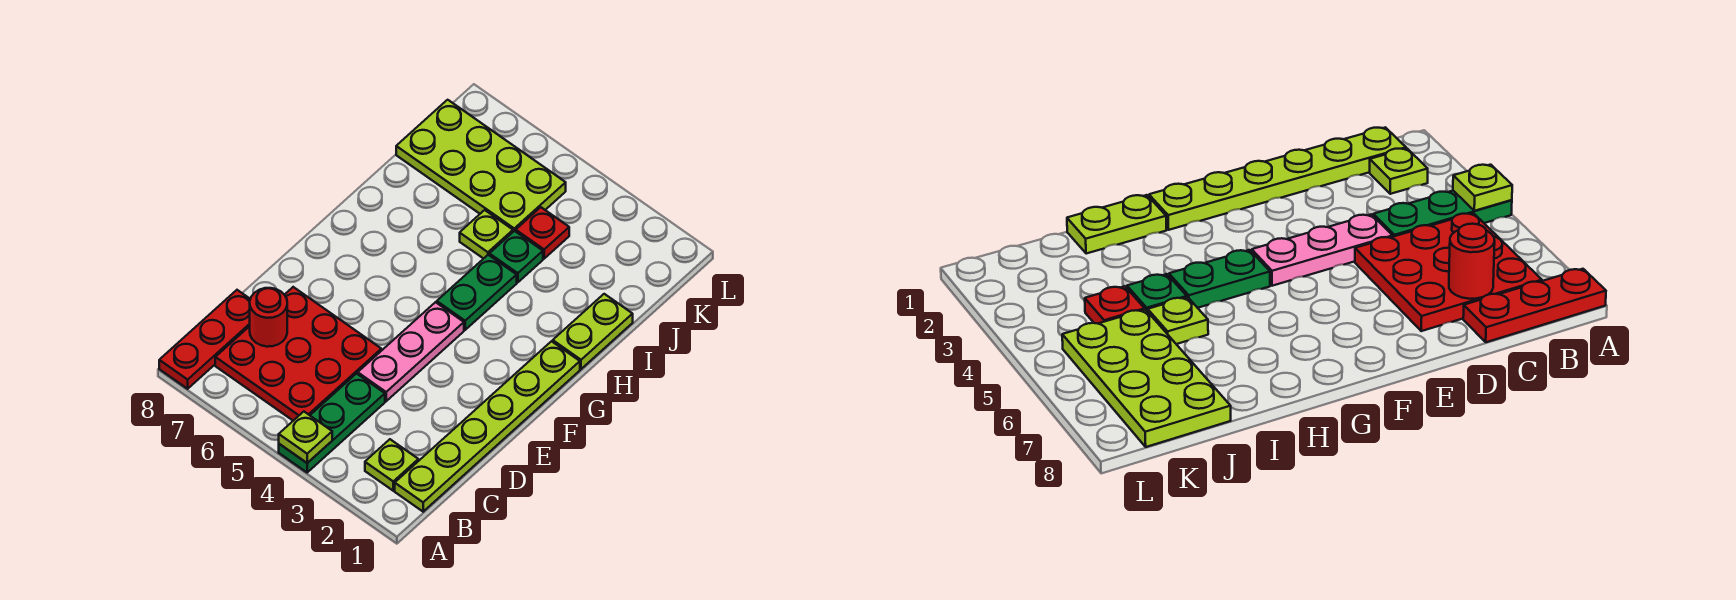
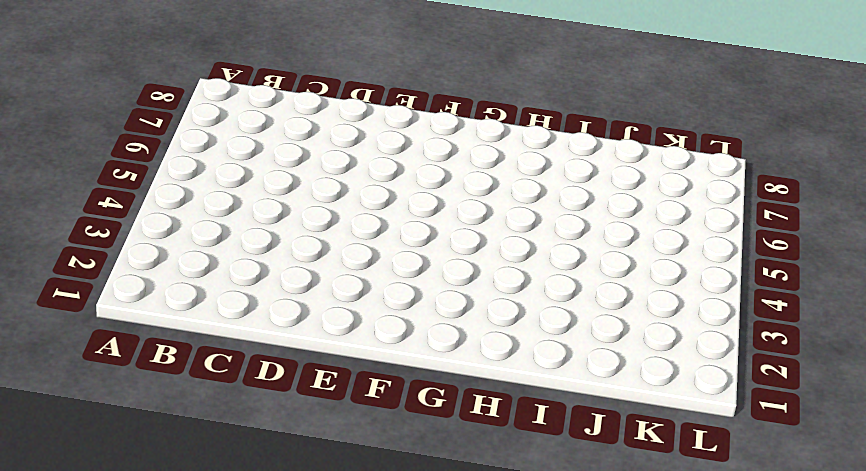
none -> green 1x3 plate [279,374,385,472]
none -> red 1x3 plate [159,290,250,389]
none -> lime 1x6 plate [395,341,580,512]

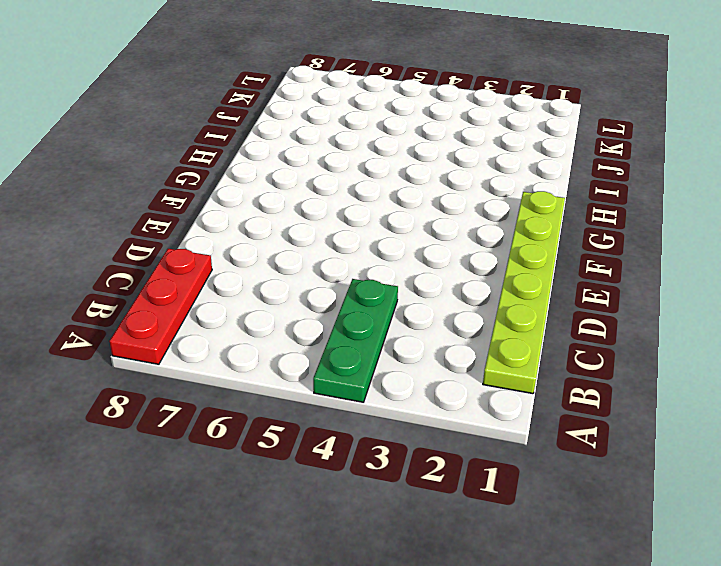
none -> lime 1x1 plate [365,439,418,491]
none -> red 3x3 plate [215,287,381,421]
none -> pink 1x3 plate [358,302,464,401]

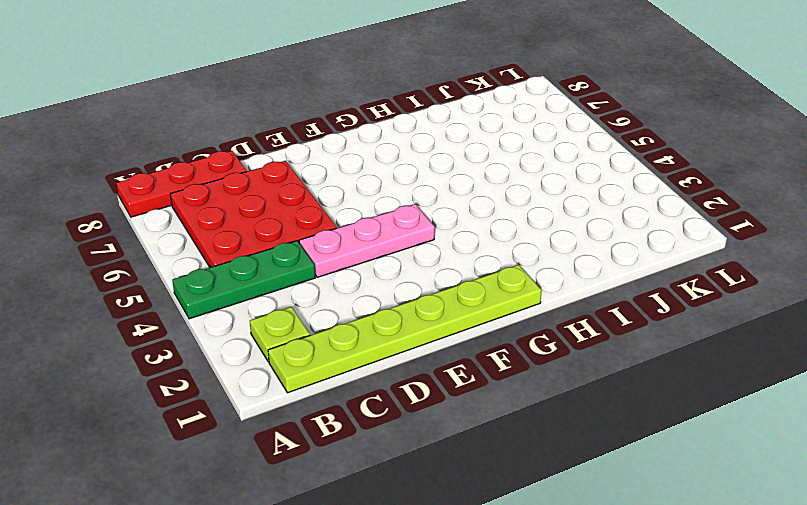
none -> green 1x2 plate [437,255,517,330]
none -> lime 1x2 plate [553,294,633,369]
none -> green 1x1 plate [489,231,543,282]

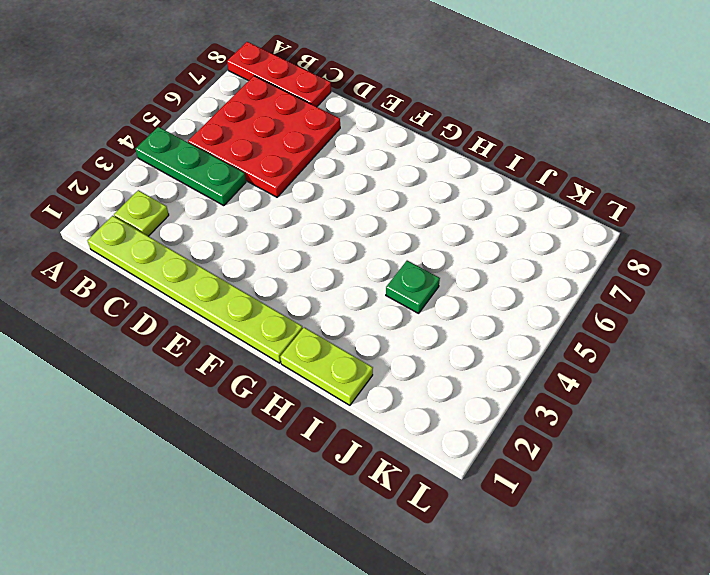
none -> pink 1x3 plate [358,302,464,401]
none -> green 1x2 plate [437,255,517,330]
none -> lime 1x1 plate [460,210,513,259]

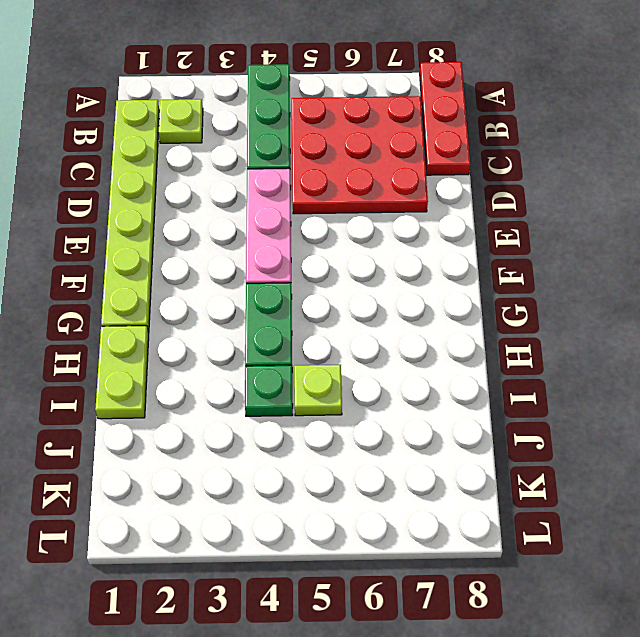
none -> red 1x1 plate [516,207,569,259]
none -> lime 2x4 plate [396,100,566,232]
none -> lime 1x1 plate [279,412,332,463]

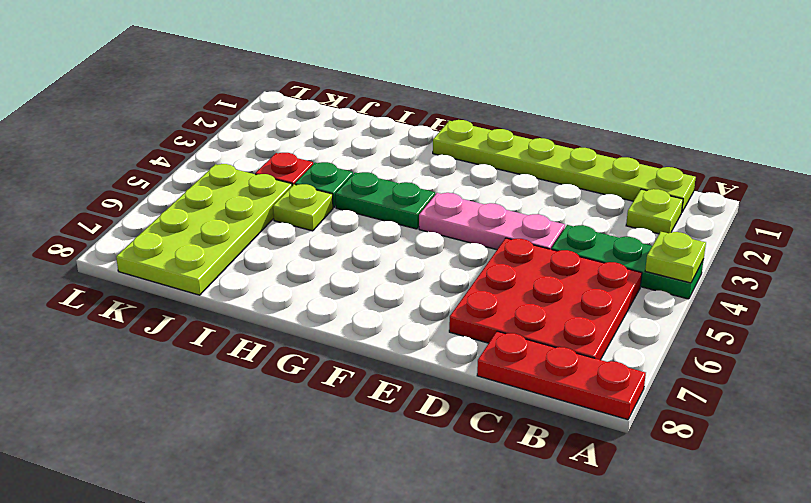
none -> lime 1x2 plate [553,294,633,369]
none -> red 1x1 round brick [250,288,287,347]

